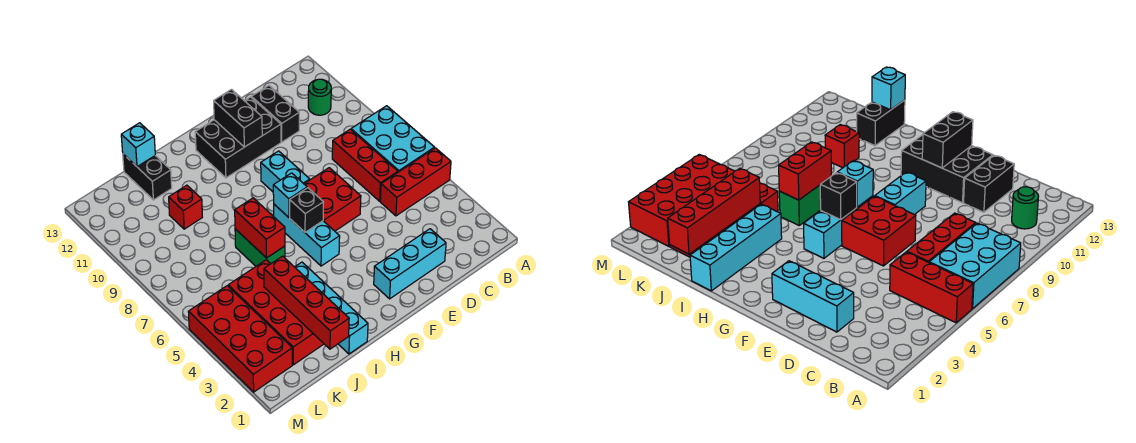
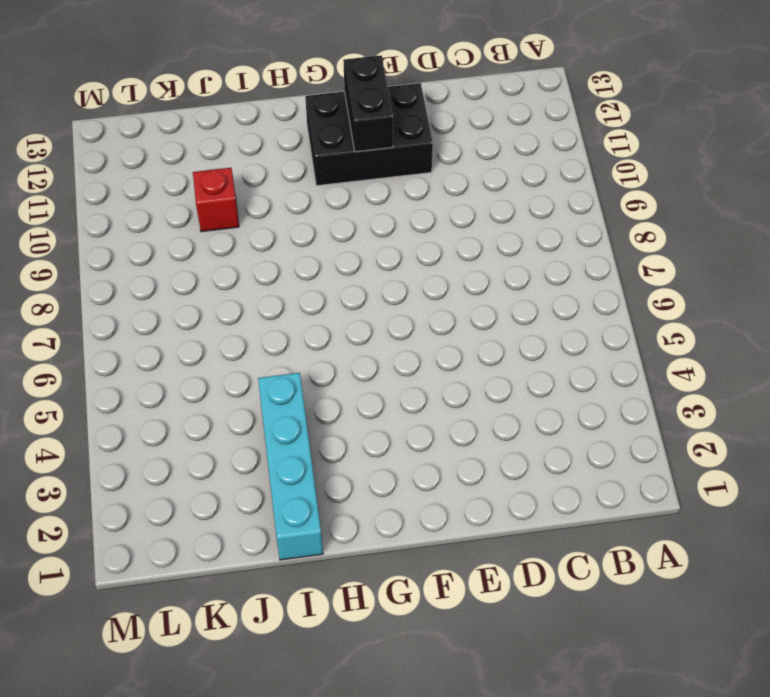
none -> red 1x3 brick [380,148,451,216]
none -> cyan 2x3 brick [351,106,435,172]
none -> green 1x1 round brick [308,79,331,115]

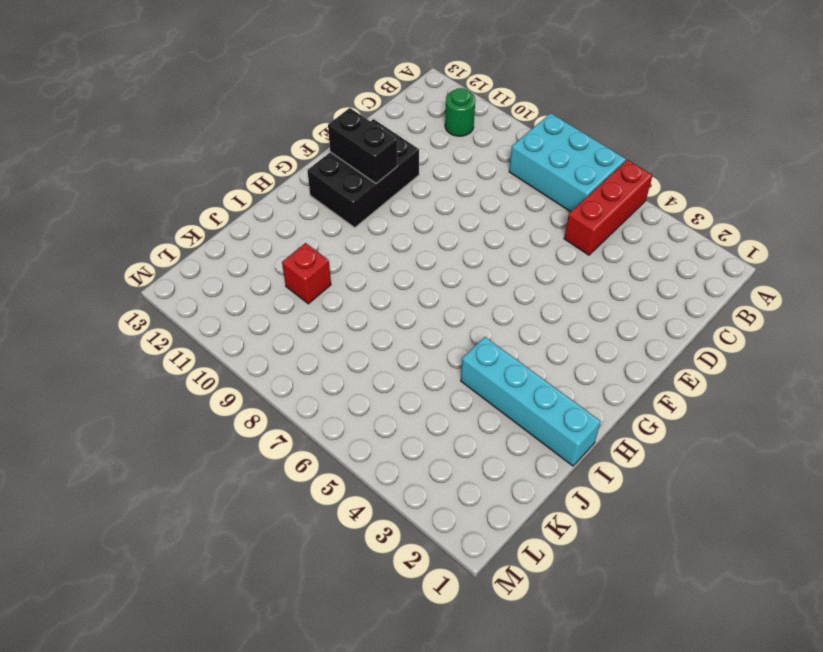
none -> red 1x3 brick [332,129,398,201]
none -> cyan 1x3 brick [374,229,446,299]
none -> black 1x2 brick [252,86,299,142]

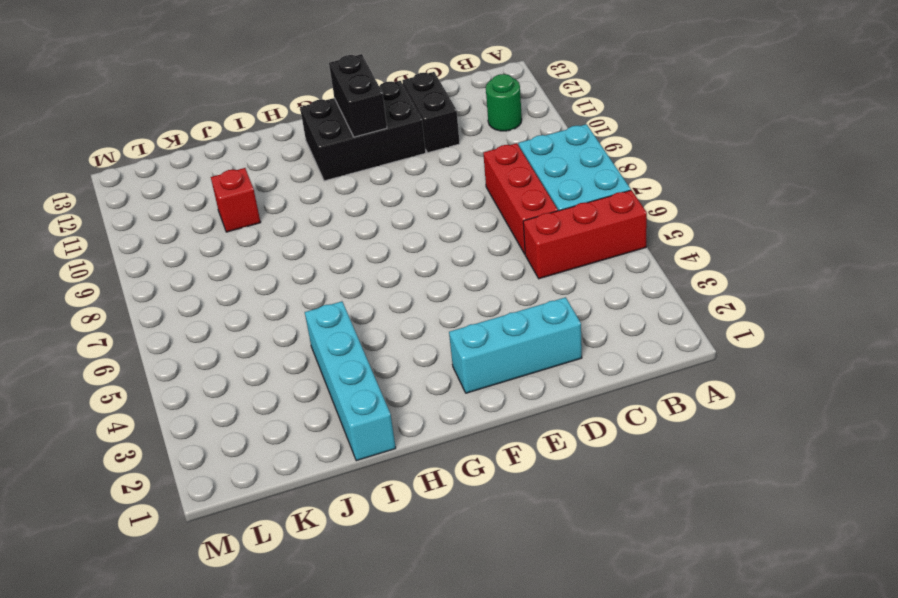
none -> red 2x2 brick [305,168,361,231]
none -> cyan 1x2 brick [261,151,310,192]
none -> cyan 1x3 brick [274,204,340,266]

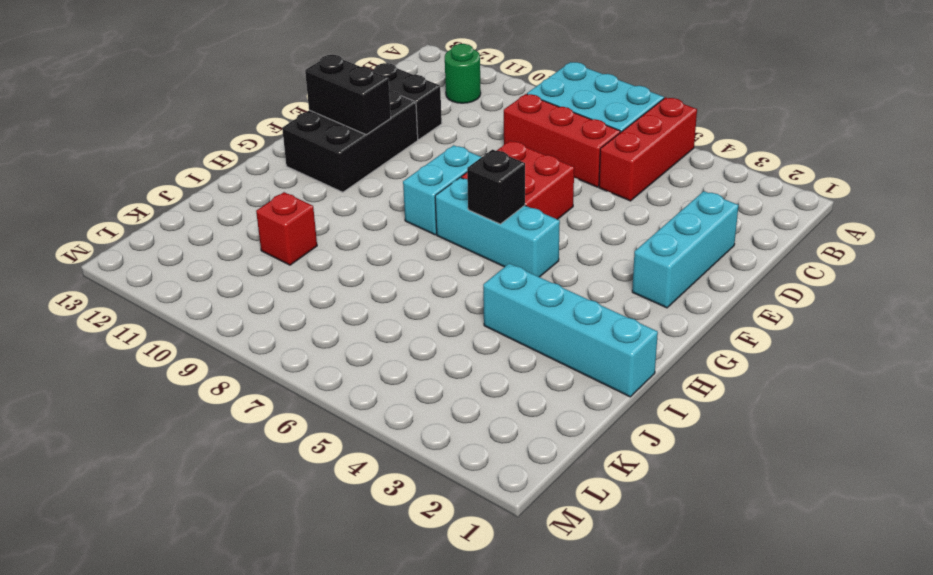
cyan 1x2 brick [403,145,481,235] -> cyan 1x2 brick turned to [261,151,310,192]
none -> green 1x2 brick [235,229,285,266]
none -> red 2x4 brick [228,260,324,365]
none -> black 1x2 brick [123,154,172,200]

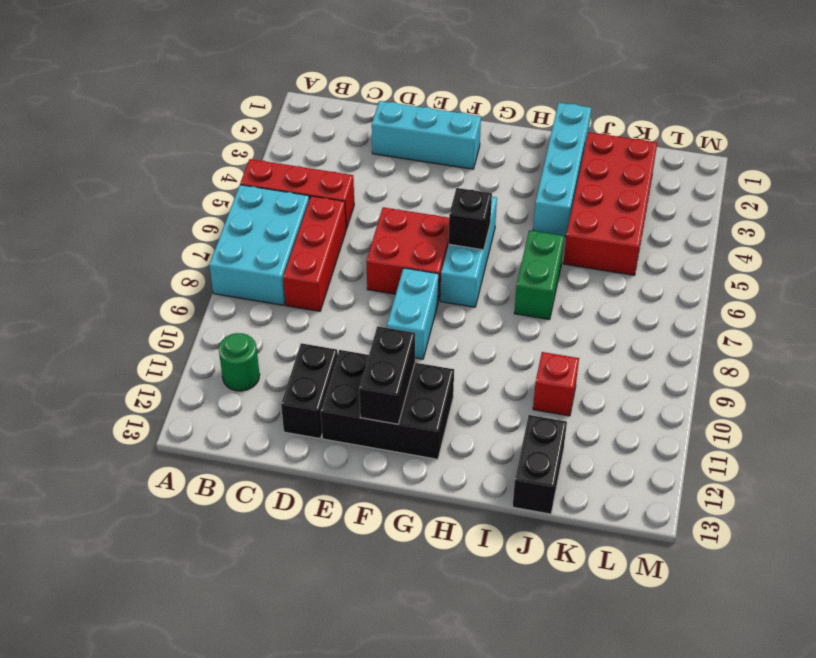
none -> red 2x4 brick [188,286,292,392]
none -> cyan 1x1 brick [273,173,307,217]
none -> red 1x2 brick [235,198,285,258]

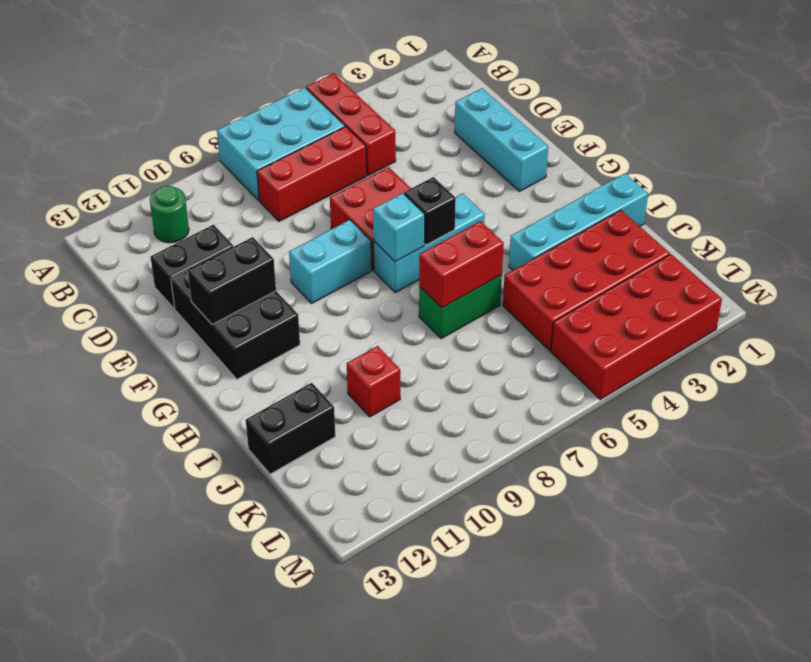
none -> red 1x4 brick [264,256,349,349]
none -> cyan 1x1 brick [121,123,155,167]

